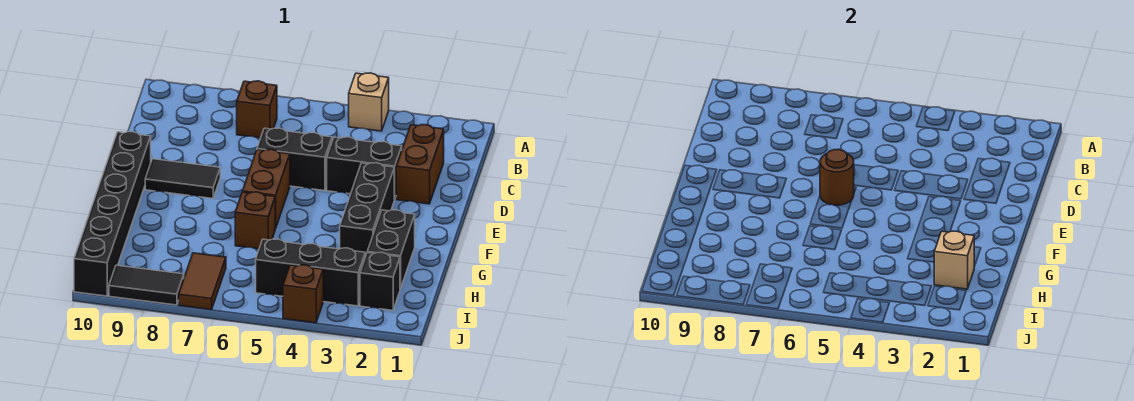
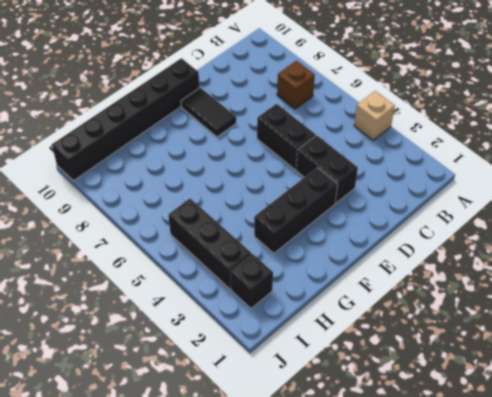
none -> brown 1x2 brick [396,125,444,204]
none -> brown 1x2 brick [243,149,290,228]
none -> black 1x2 brick [367,210,415,289]

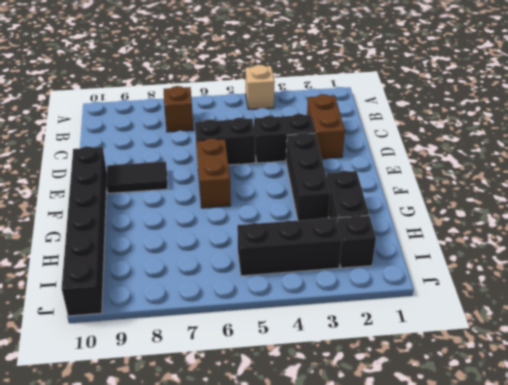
none -> brown 1x1 brick [235,192,275,249]
none -> brown 1x2 tile [179,253,226,310]
none -> brown 1x1 brick [283,265,323,323]

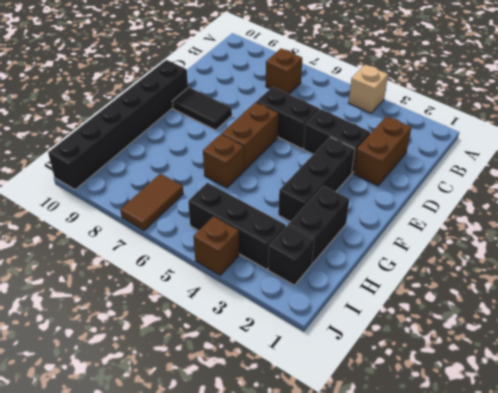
none -> black 1x2 tile [109,265,184,305]
none -> brown 1x1 round brick [820,149,854,205]
none -> tan 1x1 brick [934,231,974,289]

